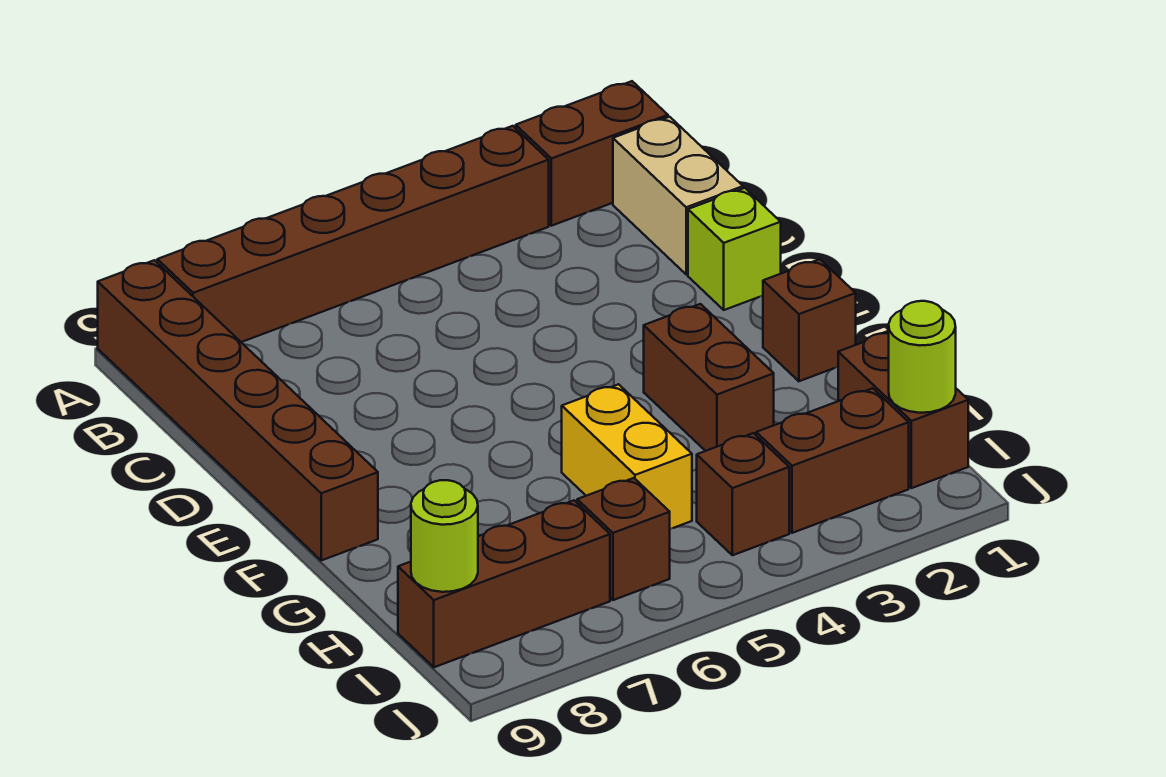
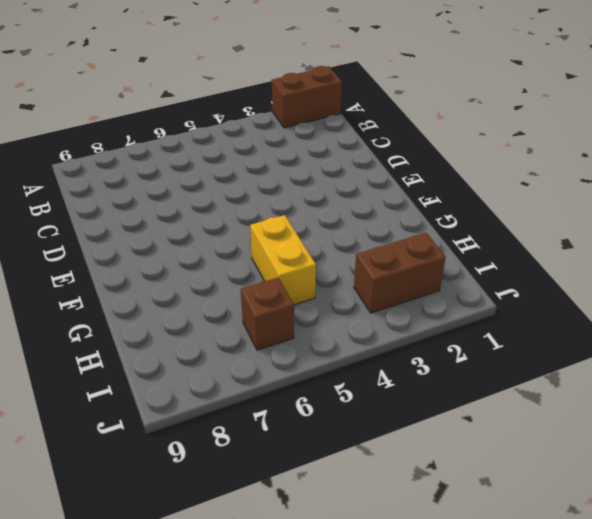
none -> brown 1x6 brick [157,126,549,342]
none -> brown 1x6 brick [98,260,378,560]
none -> tan 1x2 brick [613,117,743,274]

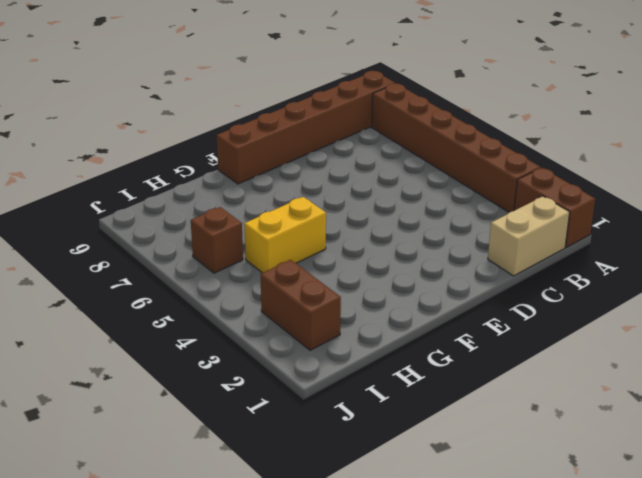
none -> lime 1x1 brick [688,188,781,310]
none -> brown 1x1 brick [763,259,856,381]
none -> brown 1x2 brick [644,304,774,451]

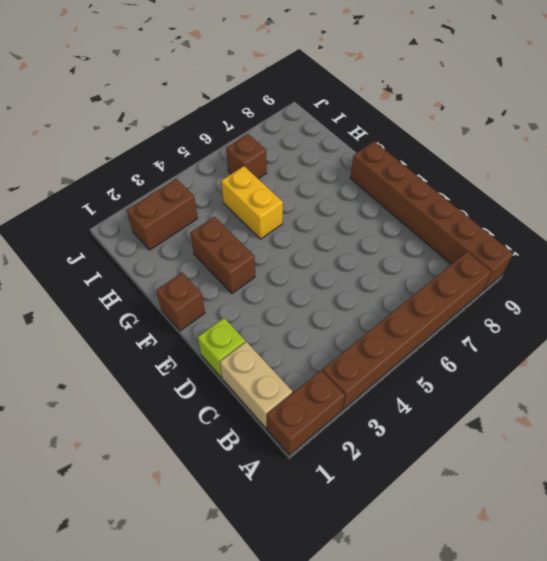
none -> brown 1x2 brick [838,333,968,488]
none -> brown 1x1 brick [697,433,789,555]
none -> brown 1x3 brick [398,500,610,667]

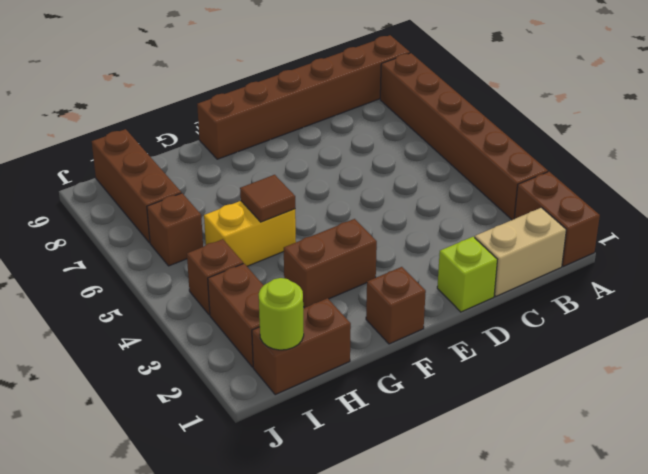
brown 1x1 tile [240,175,295,222] -> none
none -> lime 1x1 round brick [411,480,478,592]

